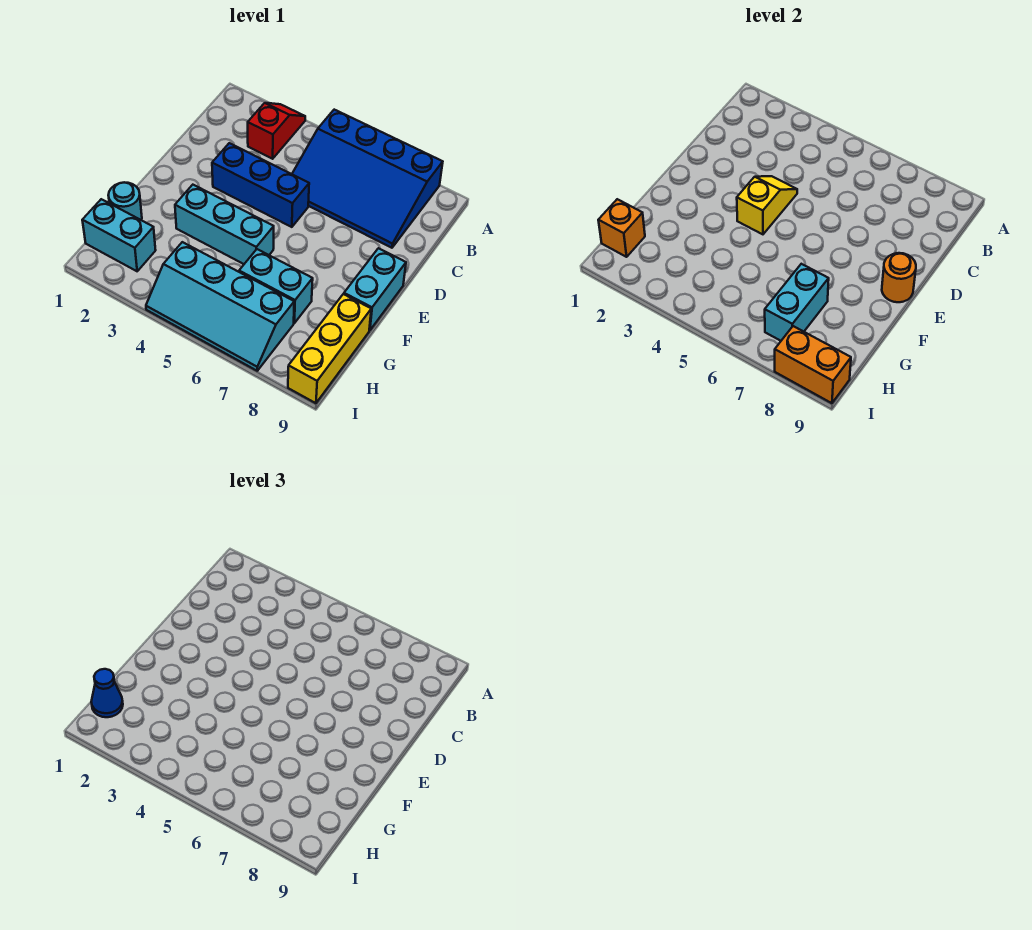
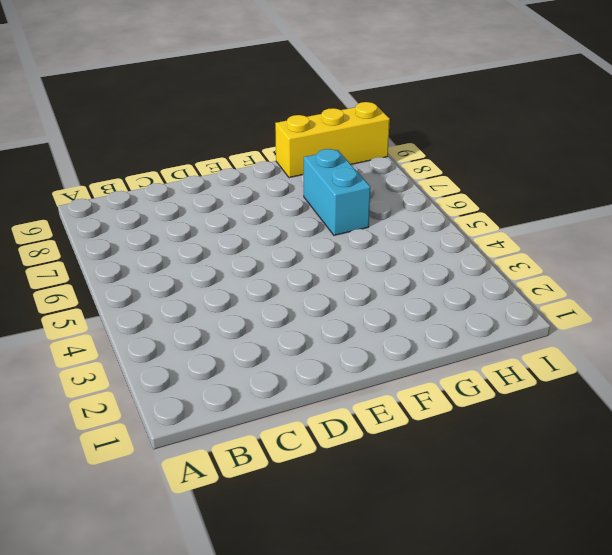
none -> red 1x2 slope [248,103,305,159]
none -> blue 3x4 slope [292,110,443,248]
none -> blue 1x3 brick [212,143,309,227]

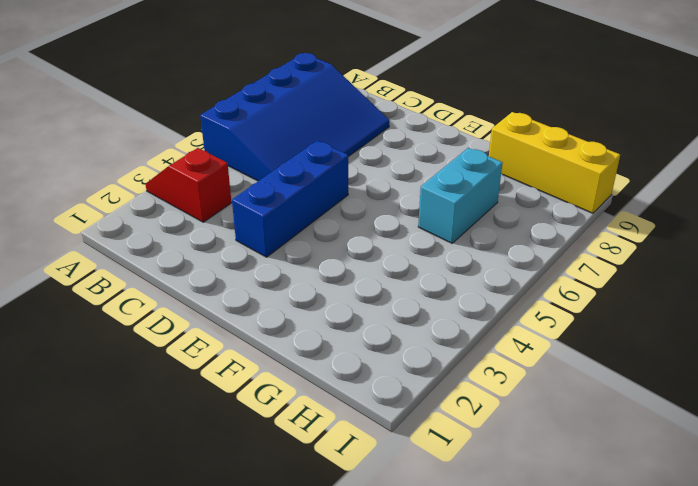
none -> cyan 1x2 brick [344,248,406,330]
none -> cyan 1x3 brick [175,185,274,264]
none -> cyan 1x1 round brick [108,182,142,220]

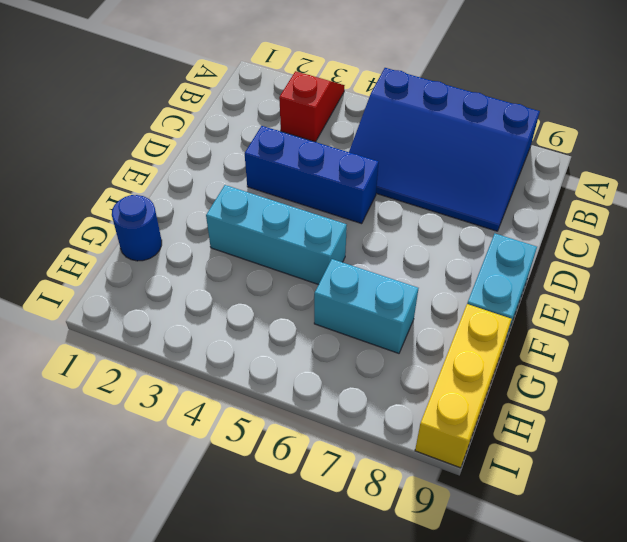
blue 1x1 round brick [112,195,162,261] -> cyan 1x1 round brick [108,182,142,220]
none -> cyan 1x2 brick [82,199,156,271]
none -> cyan 2x4 slope [146,242,294,371]
none -> yellow 1x2 slope [737,176,797,234]

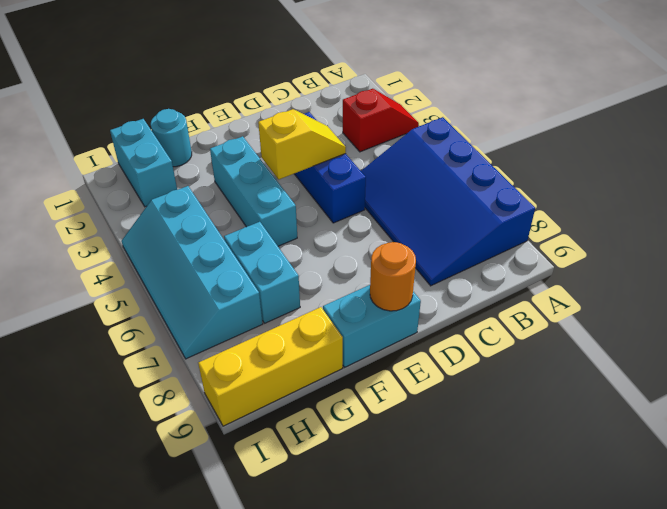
none -> cyan 1x2 brick [765,264,829,341]
none -> orange 1x1 brick [598,199,645,257]
none -> orange 1x2 brick [775,326,851,403]

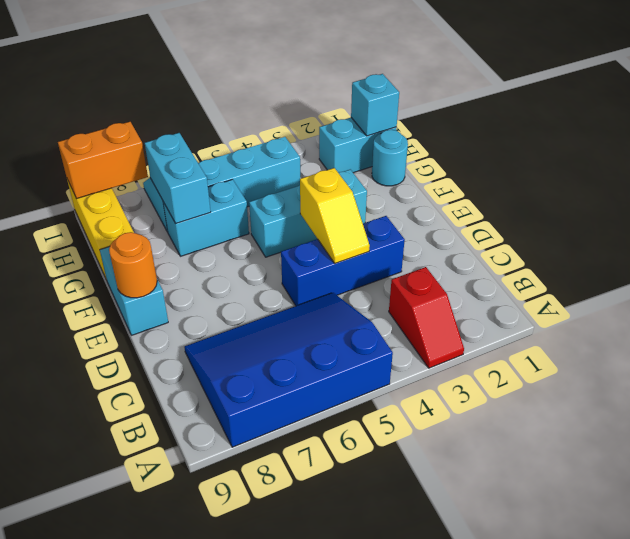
cyan 1x1 brick [351,74,399,136] -> orange 1x1 brick [598,199,645,257]
none -> blue 1x1 cone [91,669,123,717]

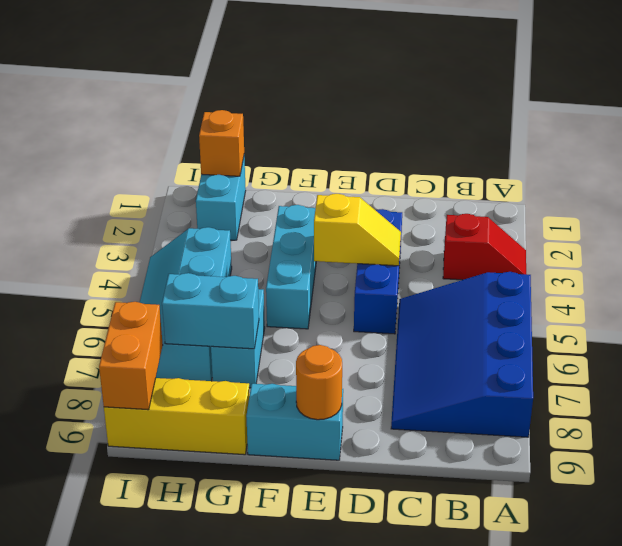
none -> cyan 1x1 round brick [108,182,142,220]
none -> blue 1x1 cone [91,669,123,717]

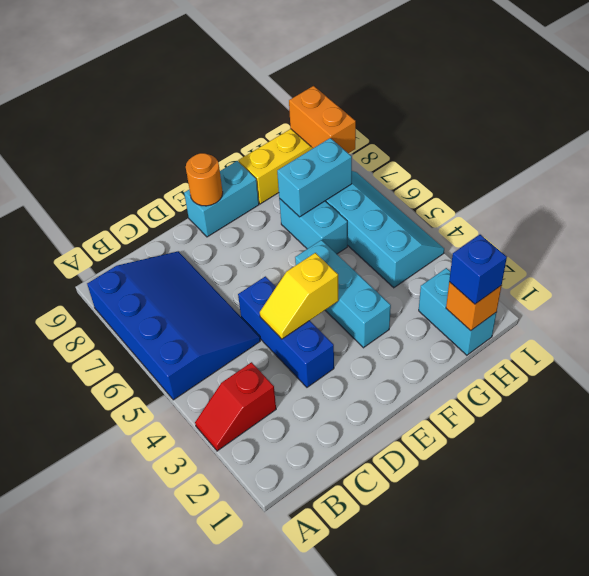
blue 1x1 brick [449,235,507,304] -> blue 1x1 cone [91,669,123,717]
none -> cyan 1x1 round brick [108,182,142,220]

